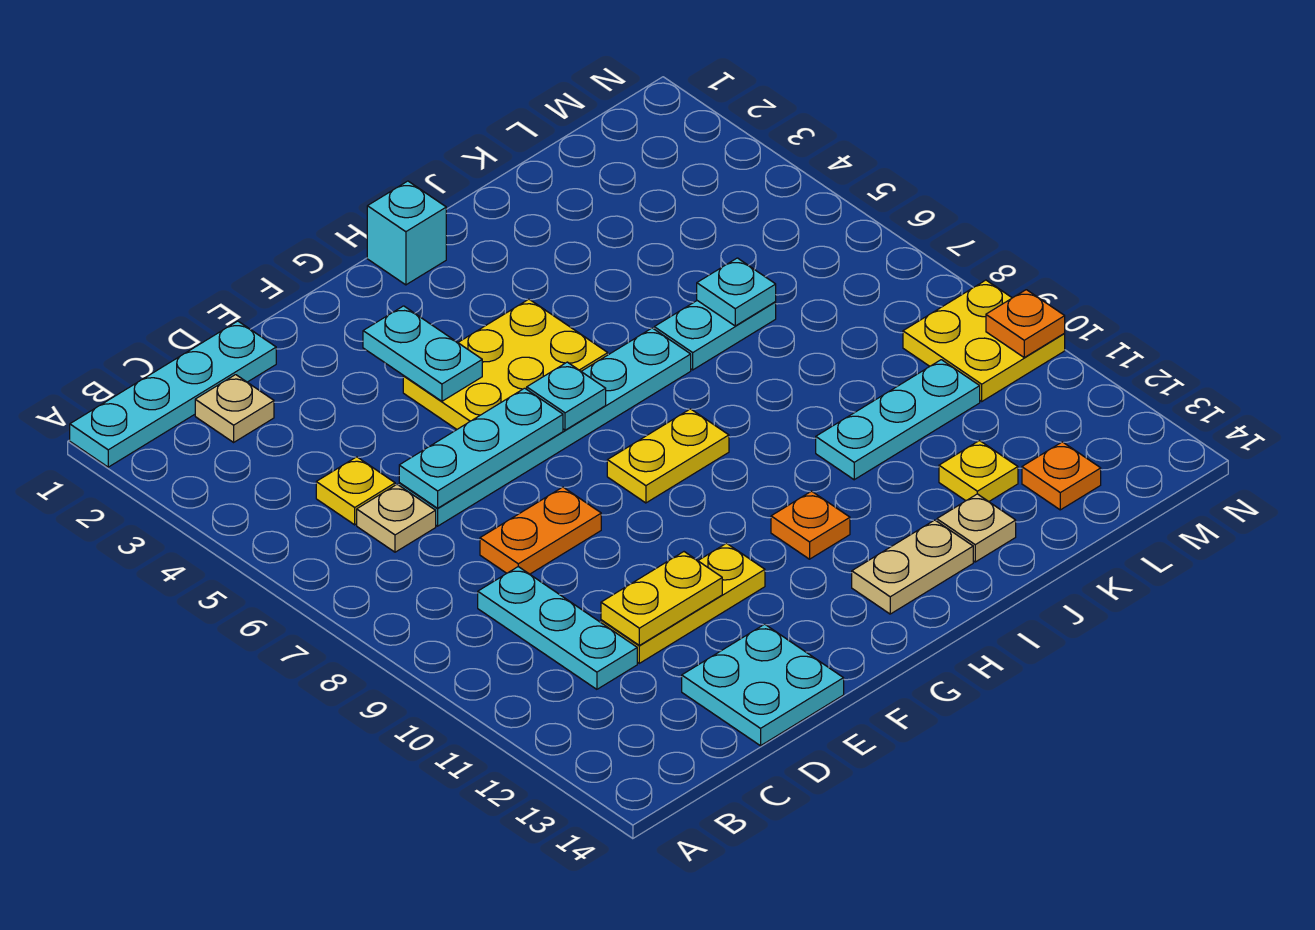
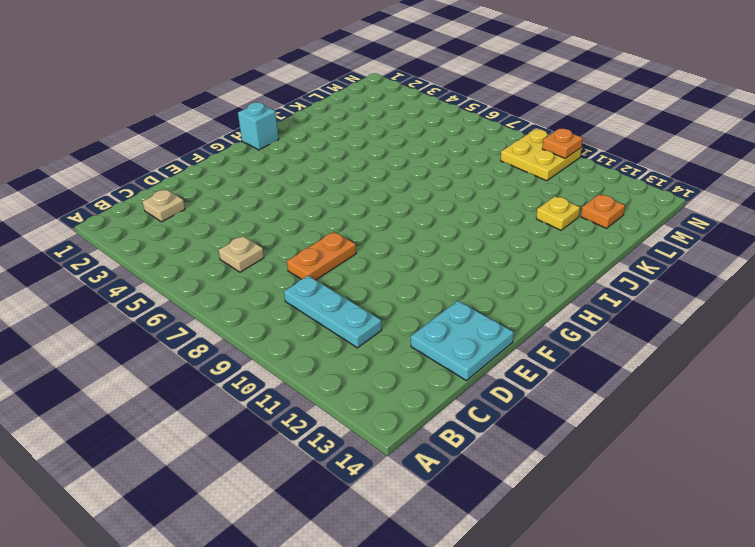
none -> cyan 1x4 plate [70,321,276,467]
none -> yellow 1x1 plate [316,457,395,525]
none -> cyan 1x6 plate [399,328,691,526]

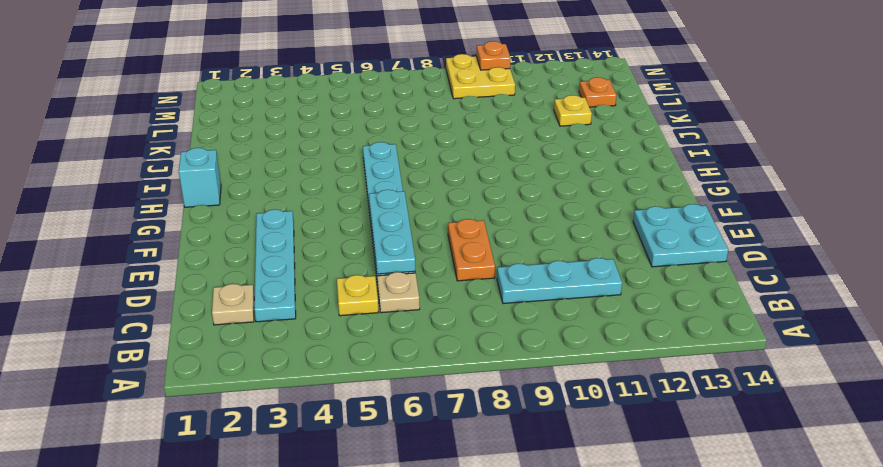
cyan 1x4 plate [254,210,296,322] -> cyan 1x4 plate moved to [70,321,276,467]
none -> yellow 1x3 plate [601,543,765,663]
none -> yellow 2x3 plate [403,299,608,429]
none -> yellow 1x2 plate [607,409,729,503]

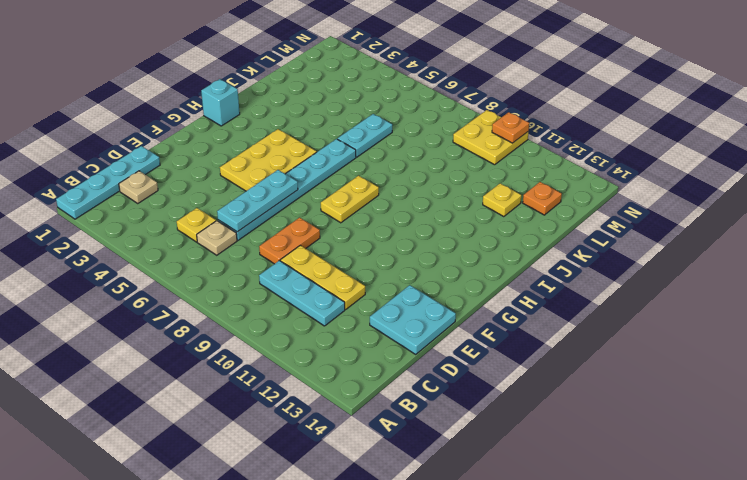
yellow 1x3 plate [280,245,365,309] -> yellow 1x3 plate turned to [601,543,765,663]
none -> orange 1x1 plate [771,491,850,559]
none -> tan 1x2 plate [852,520,973,614]
none -> cyan 1x3 plate [816,360,980,480]

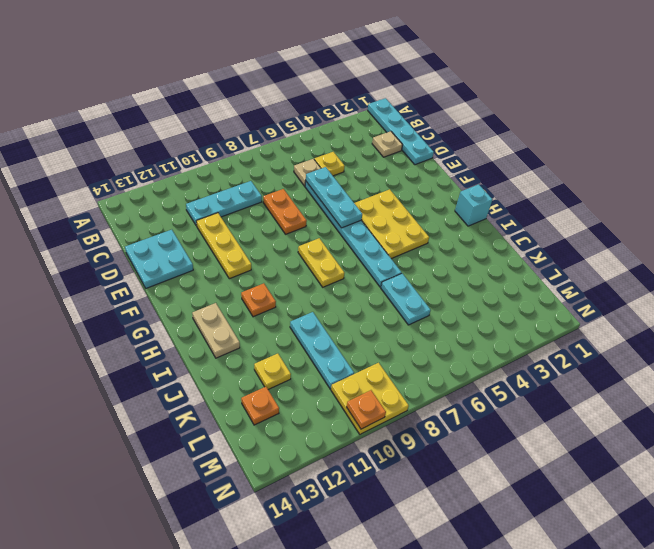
none -> tan 1x1 plate [937,494,1016,562]
none -> yellow 1x2 plate [601,552,722,645]
none -> cyan 1x2 plate [363,306,482,401]

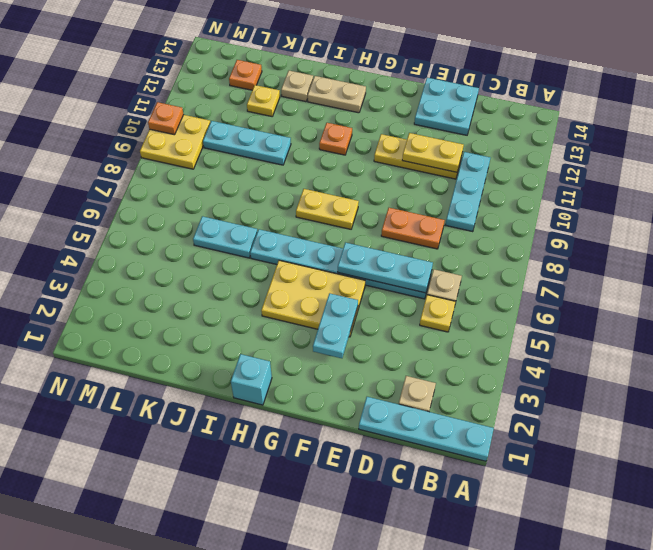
none -> cyan 1x1 plate [527,362,606,430]
none -> cyan 1x1 plate [697,258,776,326]

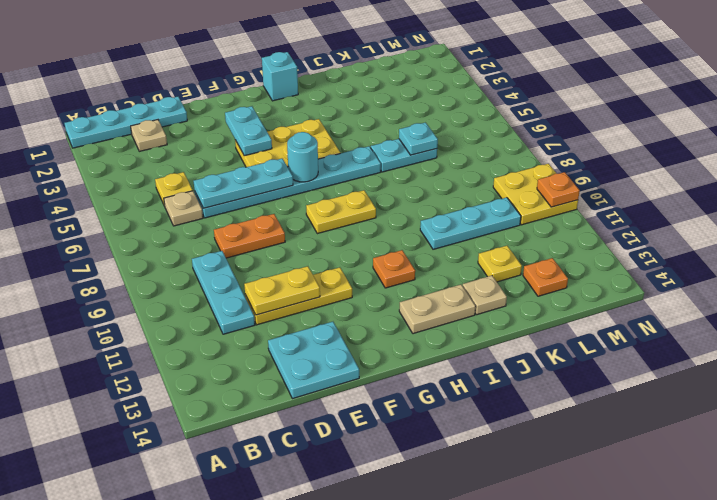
cyan 1x1 round brick [287,132,318,182] -> cyan 1x1 plate [527,362,606,430]

